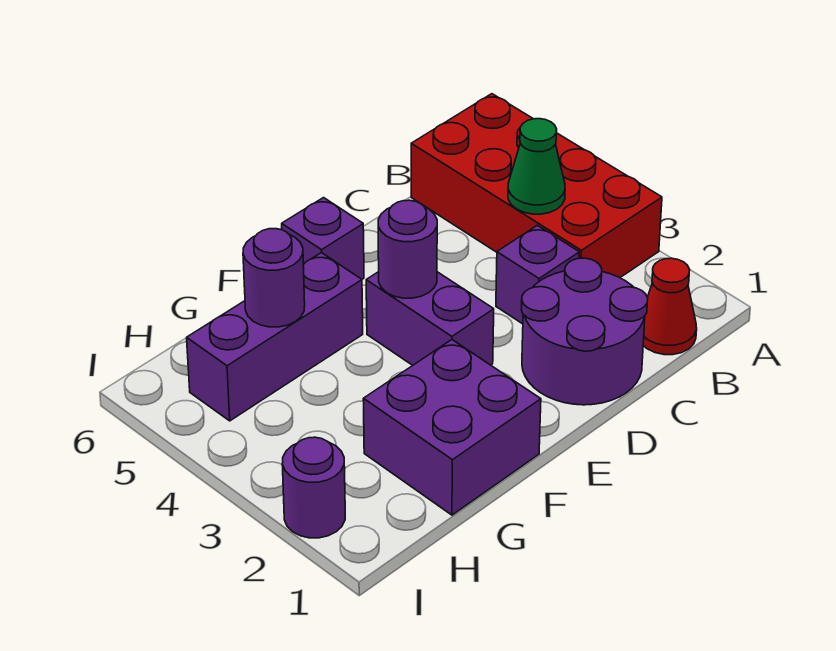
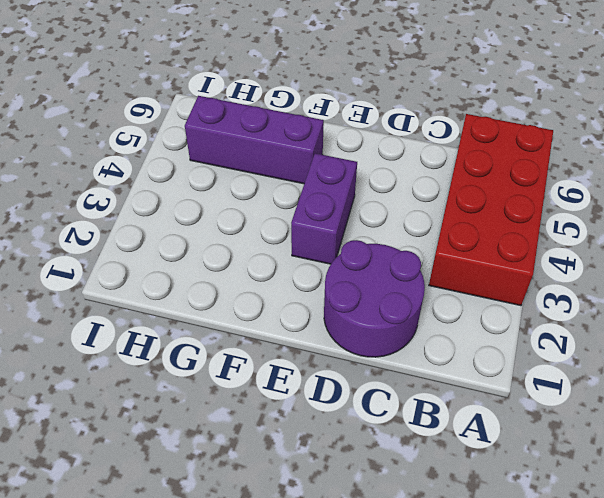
none -> red 1x1 cone [643,258,697,355]
none -> purple 1x1 brick [496,225,579,324]
none -> purple 1x1 brick [282,198,364,279]

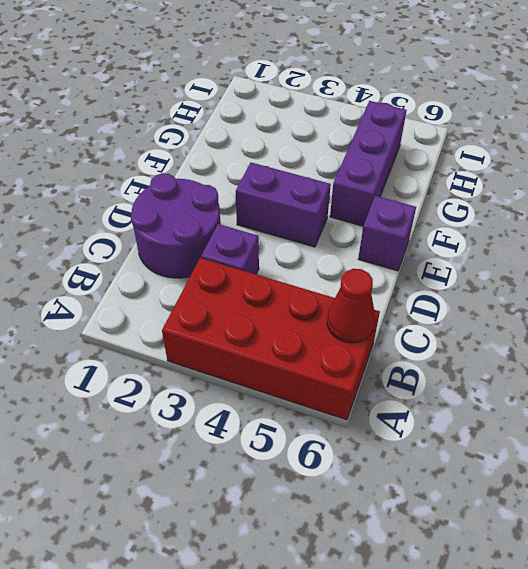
red 1x1 cone [327,269,376,343] -> red 1x1 cone moved to [643,258,697,355]
none -> purple 2x2 brick [363,340,541,515]
none -> purple 1x1 round brick [282,437,345,538]
none -> green 1x1 cone [508,119,565,214]

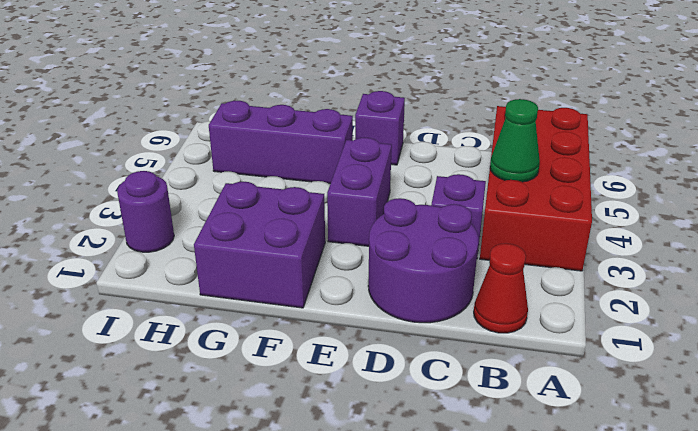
none -> purple 1x1 round brick [378,200,437,298]
none -> purple 1x1 round brick [243,229,305,327]

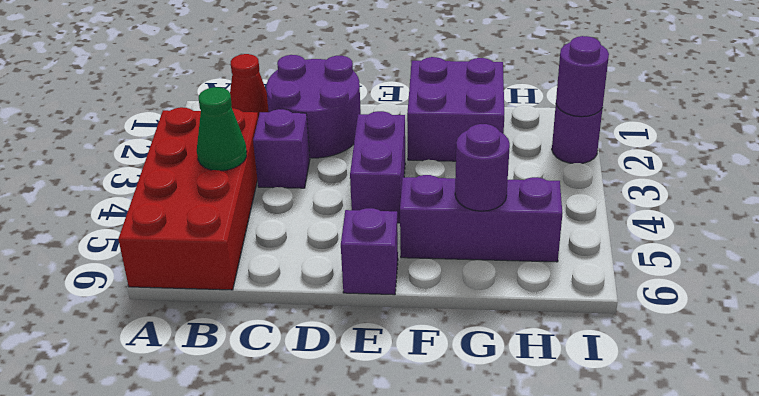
purple 1x1 round brick [556,36,609,117] -> purple 1x1 round brick moved to [378,200,437,298]

